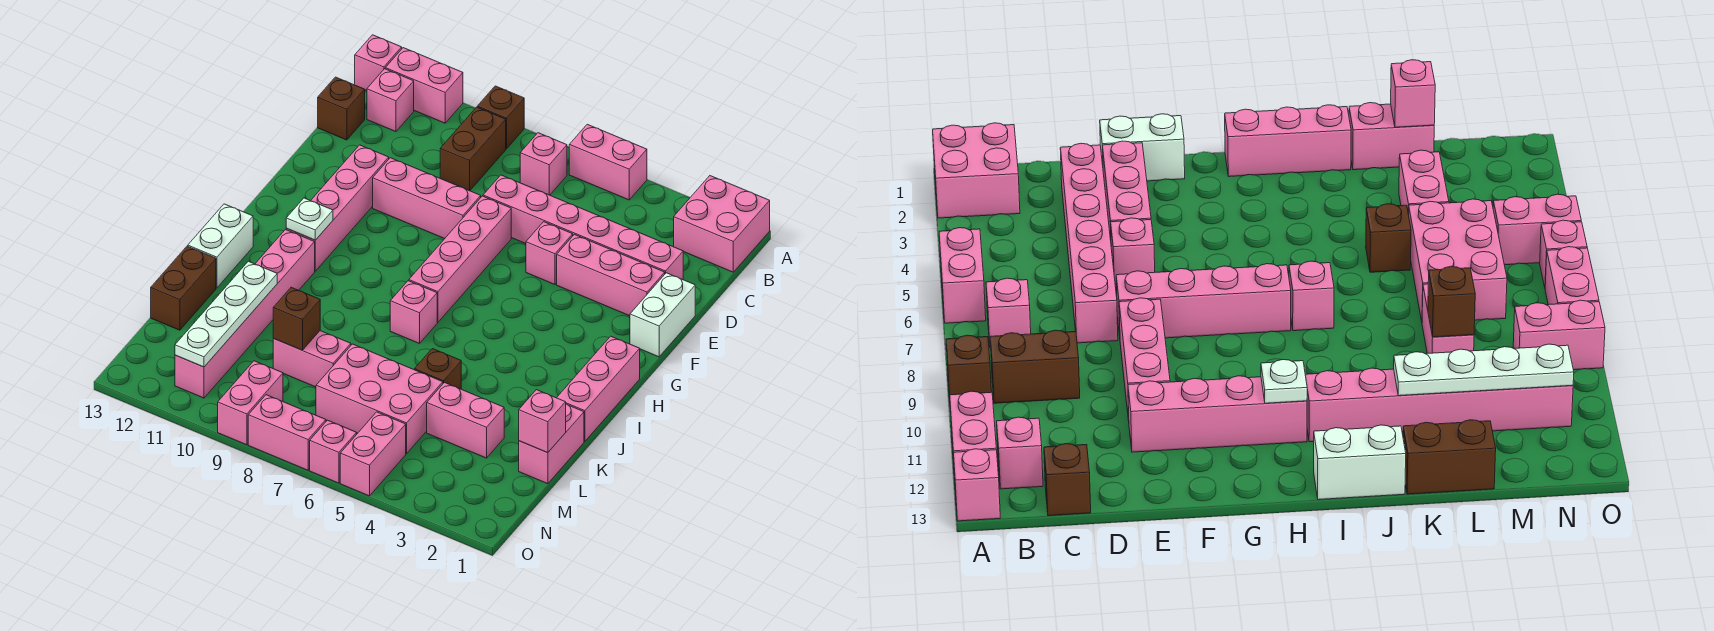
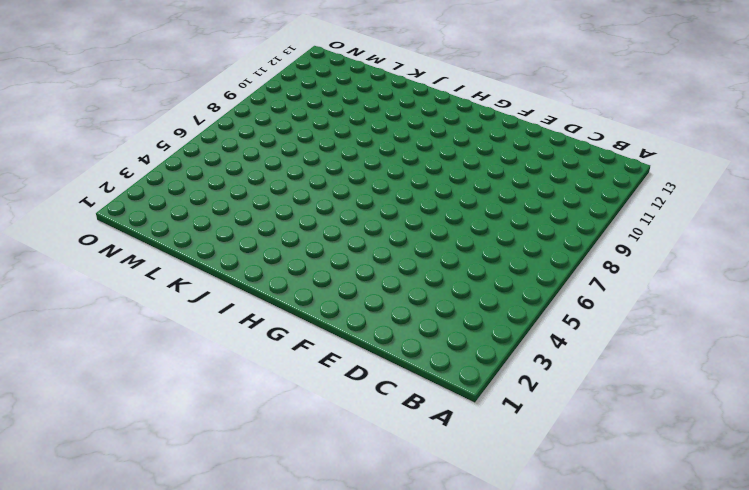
none -> pink 2x2 brick [674,176,770,272]
none -> pink 1x2 brick [569,124,647,200]
none -> brown 1x1 brick [477,86,524,149]
none -> pink 1x2 brick [385,48,463,123]

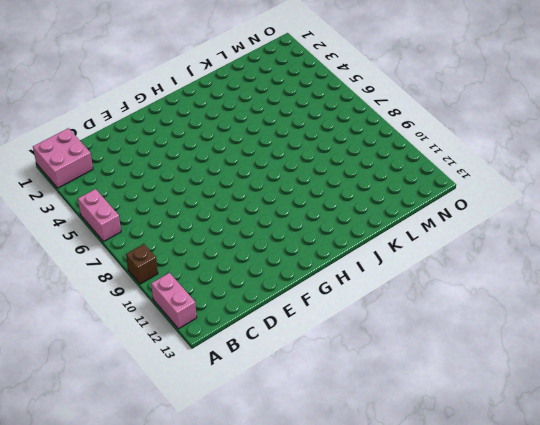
none -> pink 1x1 brick [355,35,402,91]
none -> pink 1x1 brick [520,133,567,195]
none -> brown 1x2 brick [440,107,506,191]
none -> pink 1x1 brick [367,69,414,132]

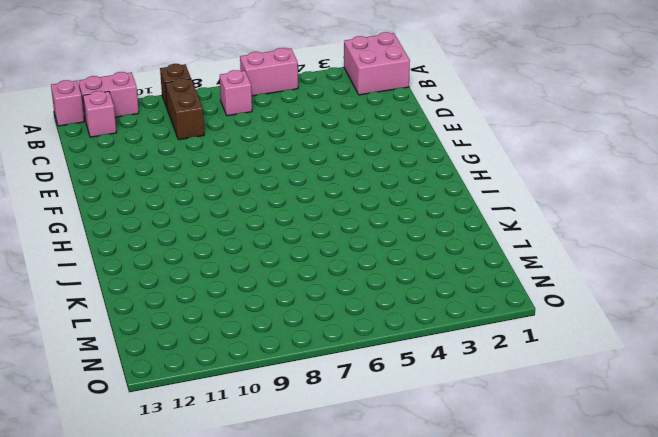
none -> brown 1x1 brick [318,77,365,140]
none -> pink 1x6 brick [483,175,683,280]
none -> white 1x2 brick [630,273,695,357]
none -> pink 1x3 brick [557,234,665,316]

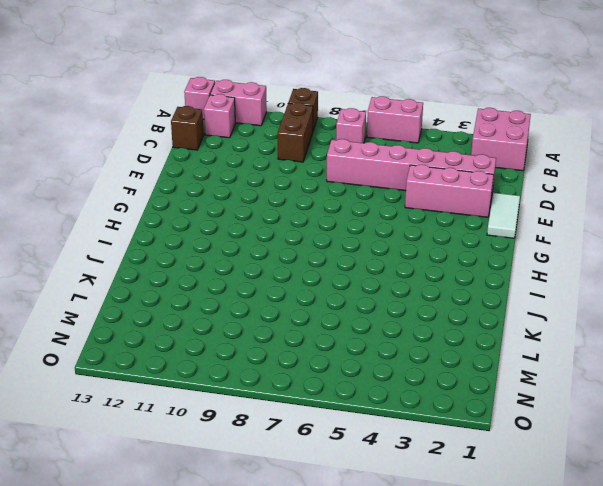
white 1x2 tile [487,193,520,238] -> white 1x2 brick [630,273,695,357]
none -> pink 1x1 brick [526,222,573,284]
none -> pink 1x4 brick [409,196,511,322]
none -> pink 1x3 brick [373,158,481,239]
none -> pink 1x4 brick [286,145,389,271]

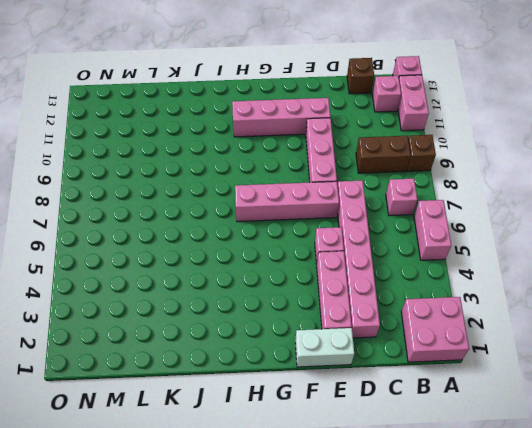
none -> pink 1x3 brick [557,336,640,441]
none -> pink 1x1 brick [390,281,437,344]
none -> pink 1x6 brick [175,230,315,398]
none -> white 1x2 brick [188,204,253,288]

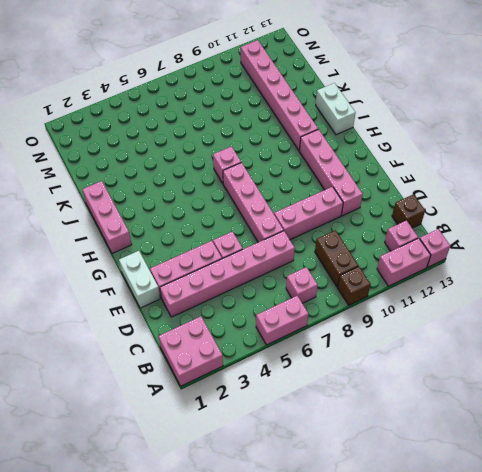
none -> pink 1x2 brick [519,404,584,484]
none -> brown 1x1 brick [415,349,461,389]
none -> brown 1x2 brick [151,246,216,330]
none -> pink 1x2 brick [427,383,504,458]

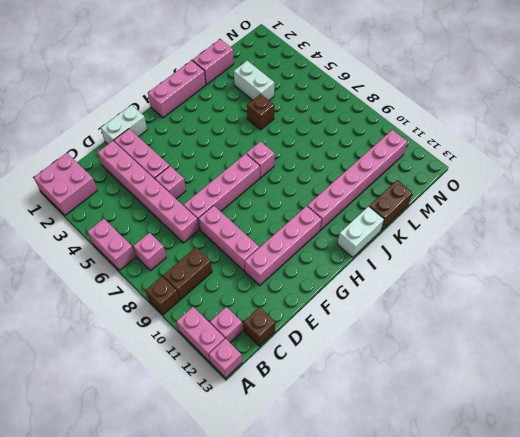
white 1x2 brick [234,61,274,100] -> pink 1x2 brick [427,383,504,458]
none -> pink 2x3 brick [316,344,443,454]
none -> pink 1x2 brick [273,331,351,387]
none -> pink 1x2 brick [340,412,406,496]
none -> pink 1x2 brick [218,361,283,445]

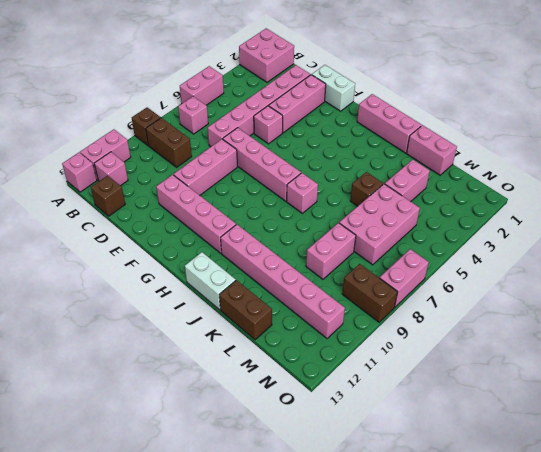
brown 1x2 brick [342,264,398,322] -> pink 1x2 brick [218,361,283,445]
none -> pink 1x2 brick [340,412,406,496]
none -> pink 1x1 brick [310,420,357,483]
none -> white 1x1 plate [286,198,333,240]
none -> white 1x4 plate [175,261,277,367]

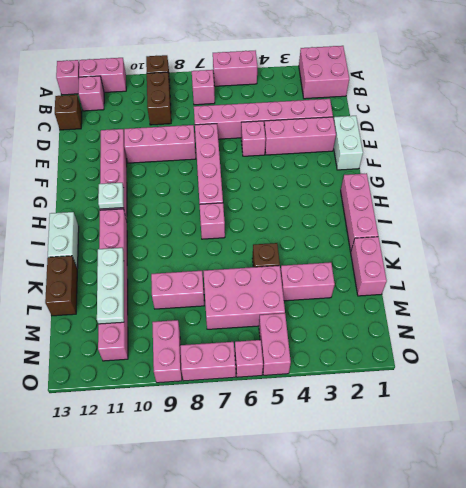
white 1x3 plate [97,248,124,324] -> white 1x4 plate [175,261,277,367]
none -> pink 1x1 brick [519,390,566,453]
none -> brown 1x1 brick [273,287,320,350]

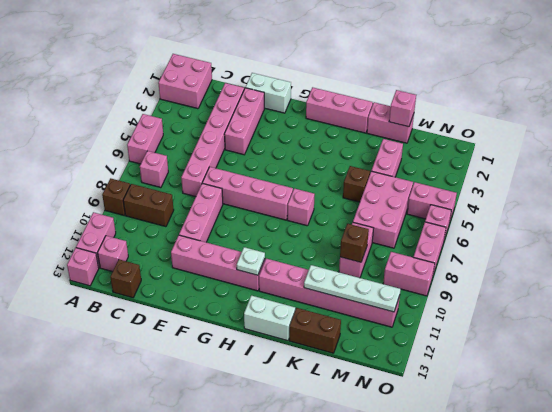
none -> pink 1x1 brick [526,222,573,284]

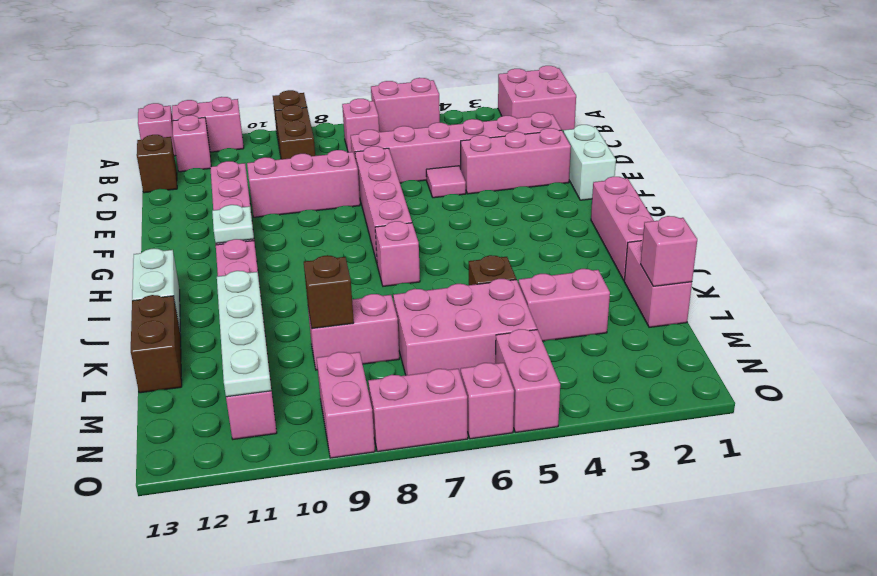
pink 1x1 tile [426,166,466,198] -> pink 1x1 brick [526,222,573,284]

